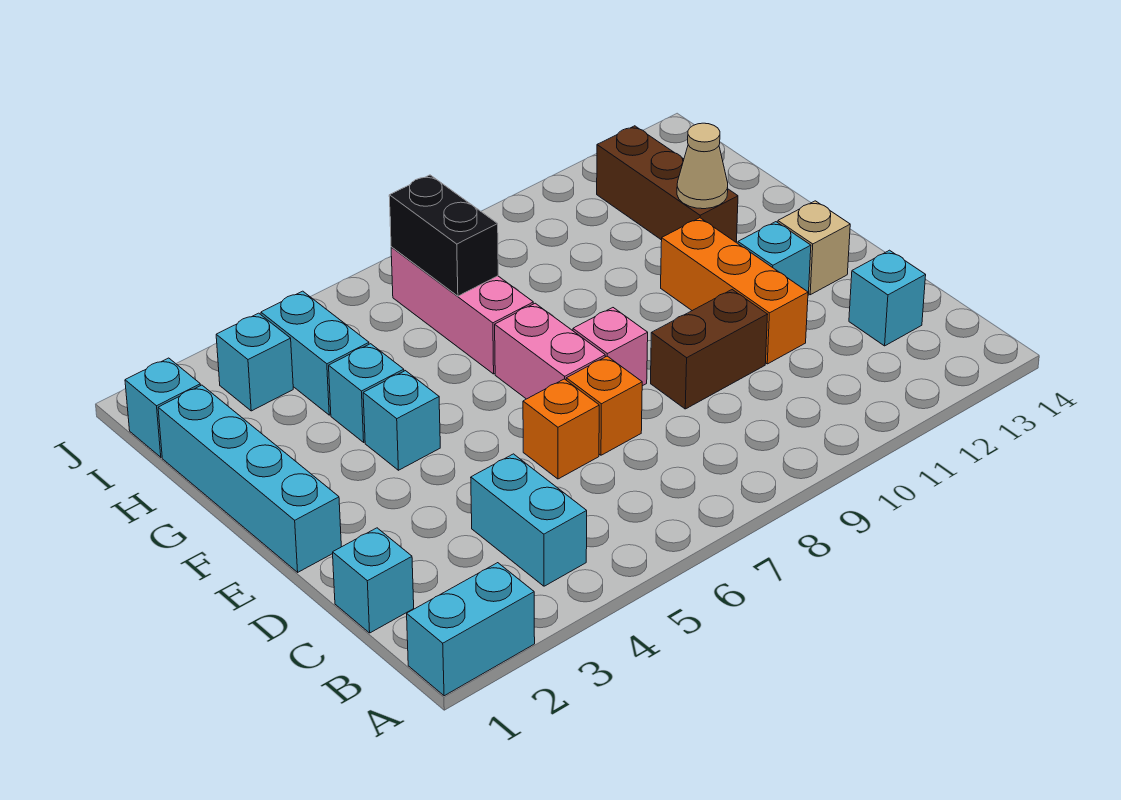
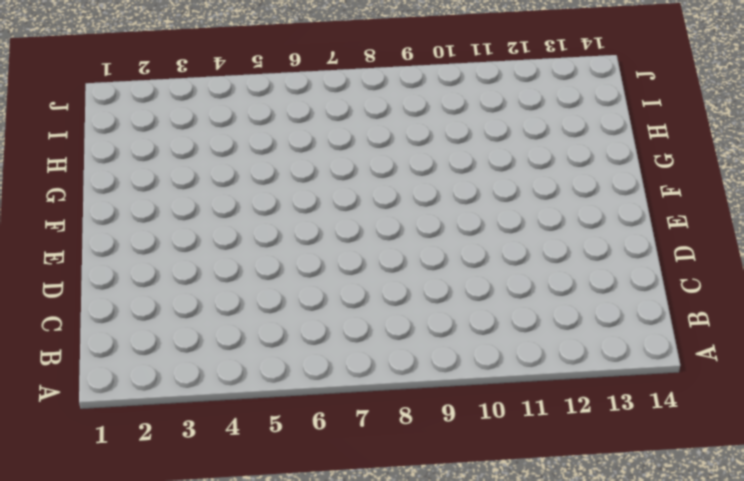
none -> cyan 1x2 brick [407,563,535,696]
none -> cyan 1x2 brick [471,454,587,586]
none -> cyan 1x1 brick [333,528,414,633]

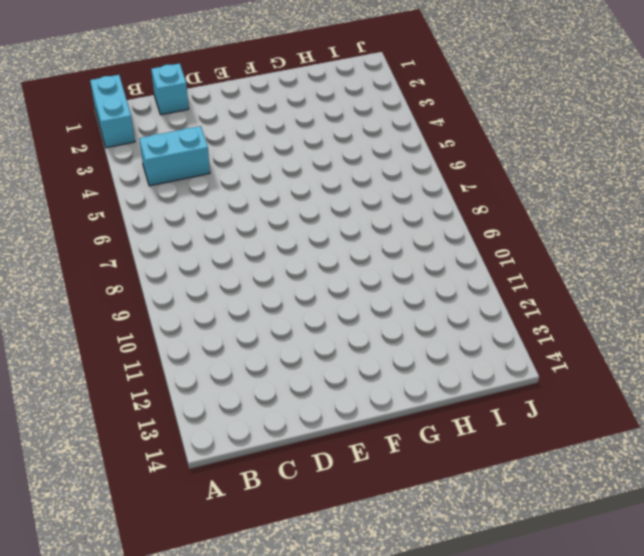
none -> cyan 1x1 brick [849,250,926,346]
none -> orange 1x1 brick [523,379,599,479]
none -> orange 1x1 brick [566,356,642,455]

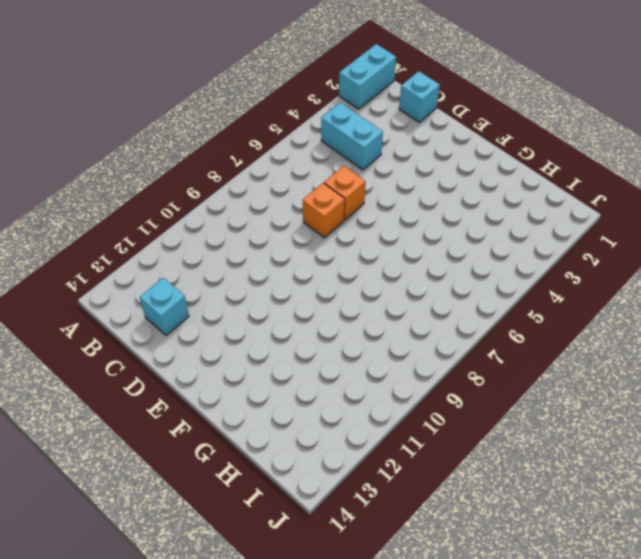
none -> brown 1x2 brick [651,290,768,409]
none -> orange 1x3 brick [661,218,808,364]
none -> cyan 1x4 brick [158,385,341,572]

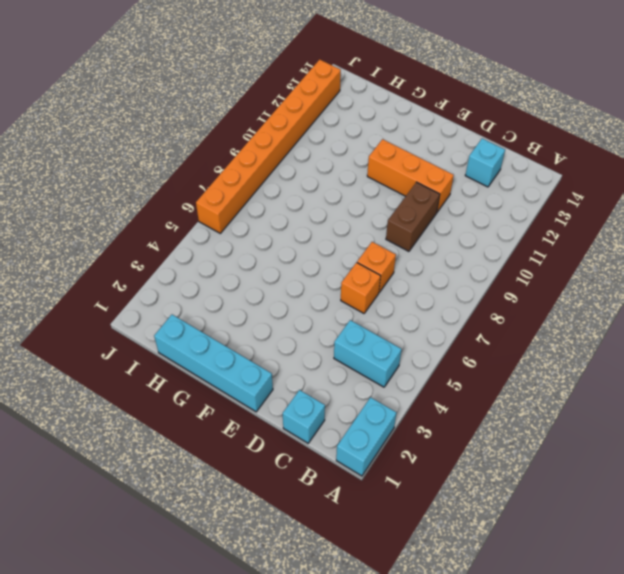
orange 1x8 brick [196,59,341,233] -> none
none -> pink 1x2 brick [495,303,605,399]
none -> pink 1x1 brick [573,308,648,386]
none -> cyan 1x1 brick [738,222,811,294]

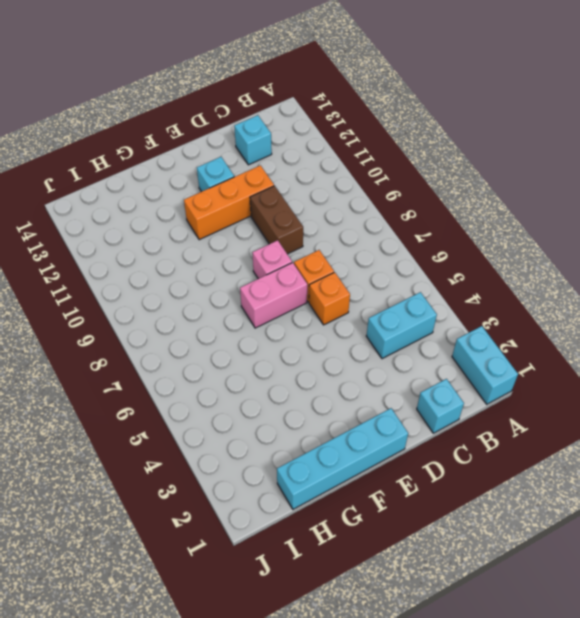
none -> tan 1x1 brick [778,201,850,295]
none -> cyan 1x1 brick [363,371,440,470]
none -> cyan 1x1 brick [329,344,404,442]

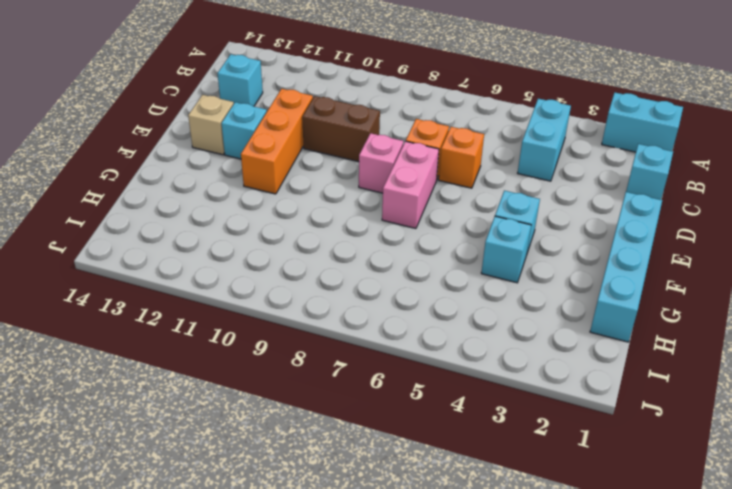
none -> pink 1x3 brick [391,247,533,374]
none -> brown 1x3 brick [597,126,738,242]
none -> cyan 1x2 brick [261,291,369,415]

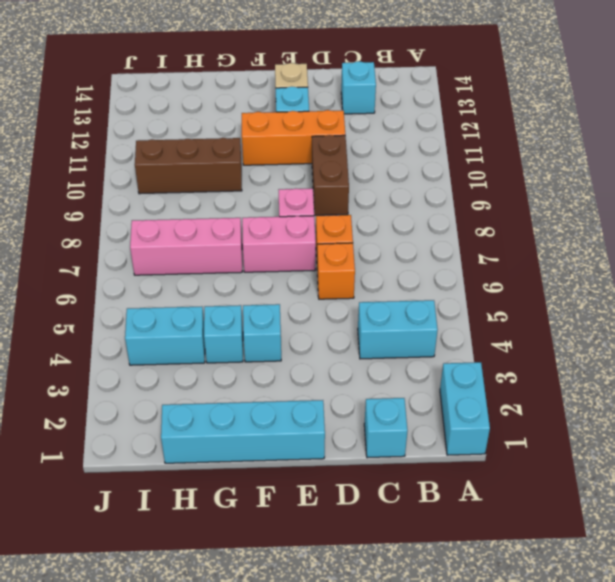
brown 1x3 brick [135,138,242,194] -> brown 1x3 brick moved to [597,126,738,242]
none -> cyan 1x1 brick [125,358,201,457]
none -> cyan 1x1 brick [216,313,293,411]
none -> tan 1x1 cone [677,123,728,209]

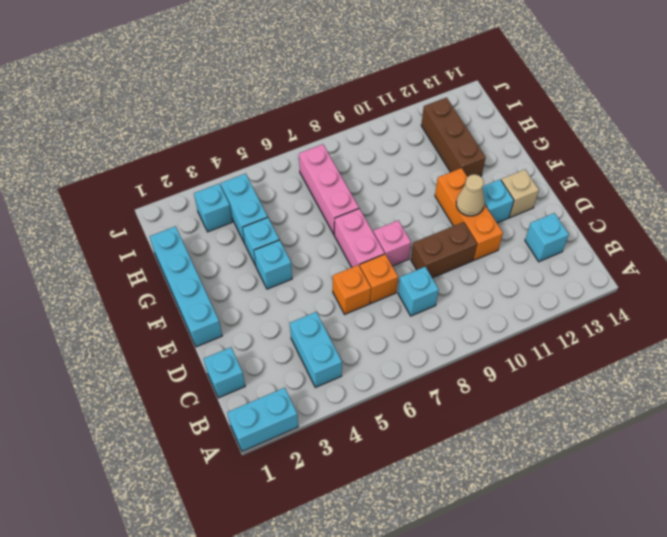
cyan 1x1 brick [398,267,439,316] -> cyan 1x1 brick moved to [125,358,201,457]
tan 1x1 cone [456,174,484,216] -> tan 1x1 cone moved to [677,123,728,209]
none -> black 1x2 brick [389,175,498,296]

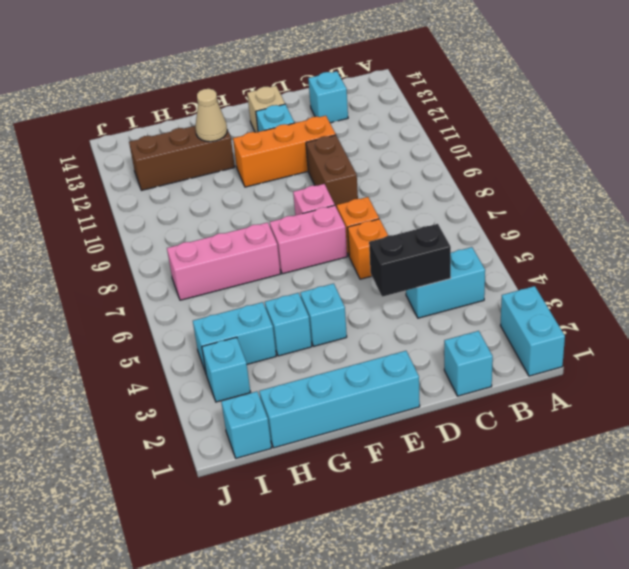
black 1x2 brick [369,224,451,297] -> black 1x2 brick moved to [389,175,498,296]

